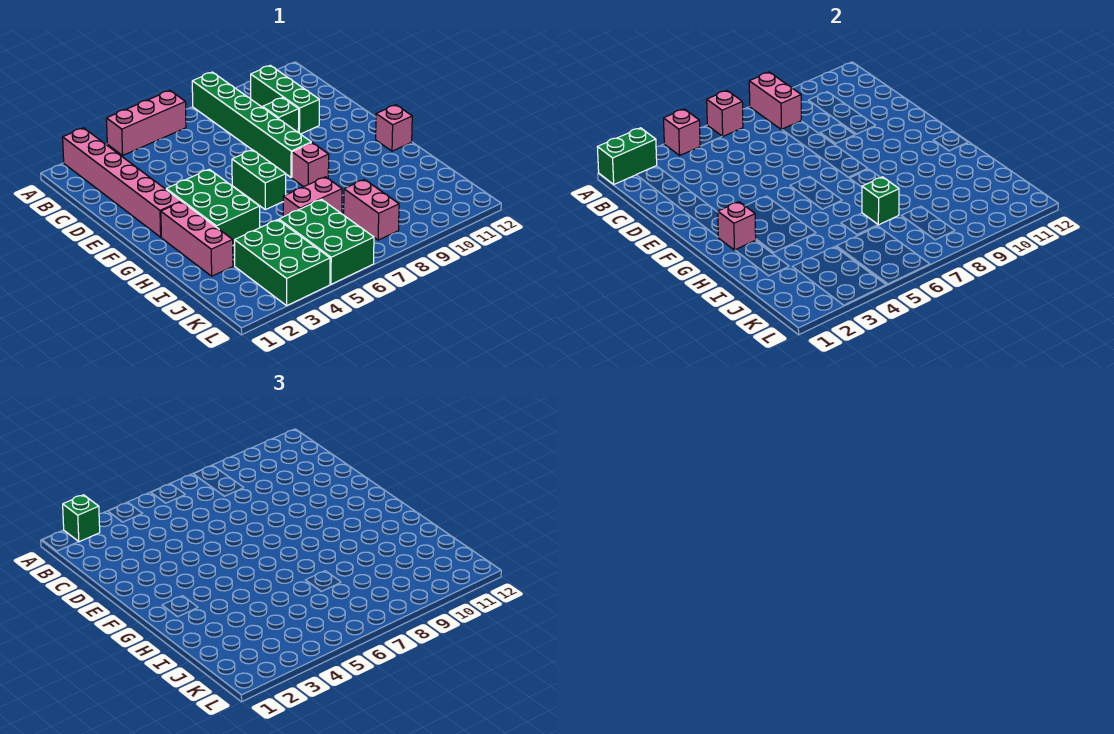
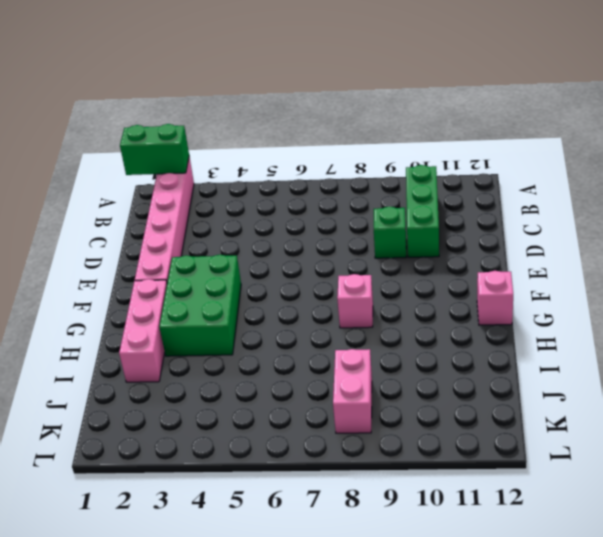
none -> pink 1x3 brick [107,91,186,155]
none -> green 1x6 brick [192,72,311,178]
none -> green 1x2 brick [232,150,286,210]

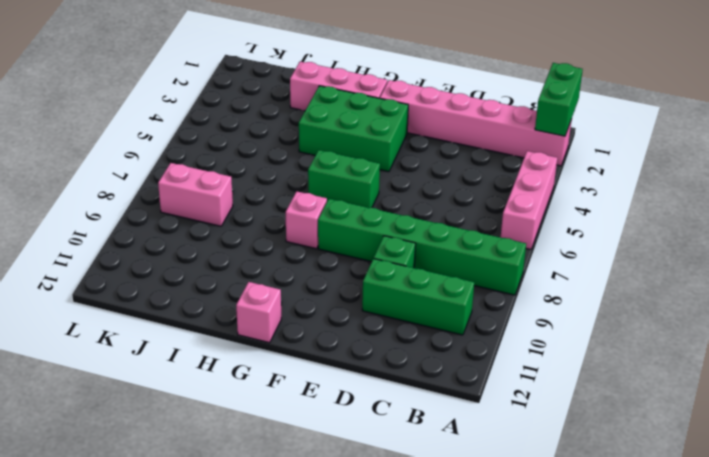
none -> pink 1x2 brick [283,177,342,217]
none -> green 2x3 brick [235,220,330,306]
none -> green 2x3 brick [279,199,374,284]

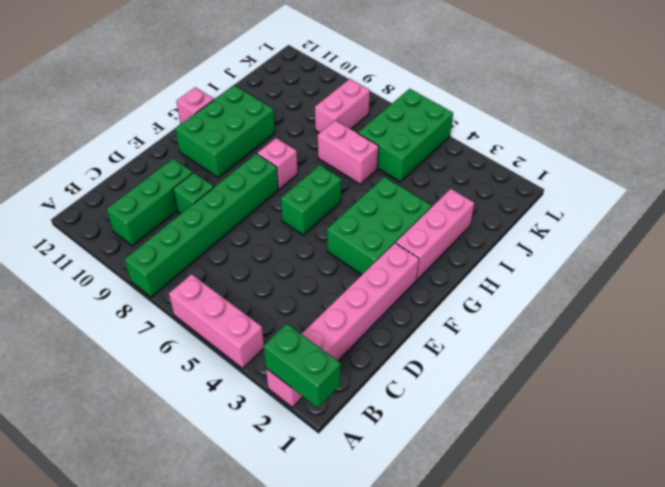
green 2x3 brick [175,85,275,178] -> green 2x3 brick moved to [235,220,330,306]
none -> pink 1x1 brick [664,109,700,155]
none -> pink 1x1 brick [707,91,743,136]
none -> pink 1x2 brick [749,72,801,130]

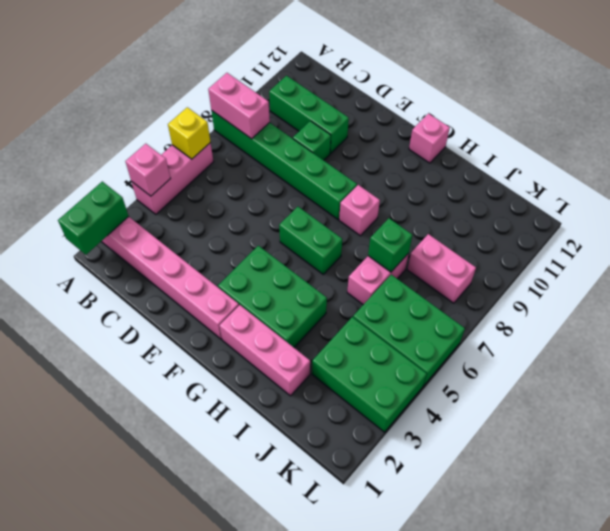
yellow 1x1 brick [168,107,210,159] -> pink 1x1 brick [707,91,743,136]
none -> pink 1x1 brick [718,202,756,250]
none -> green 1x1 brick [63,495,100,542]

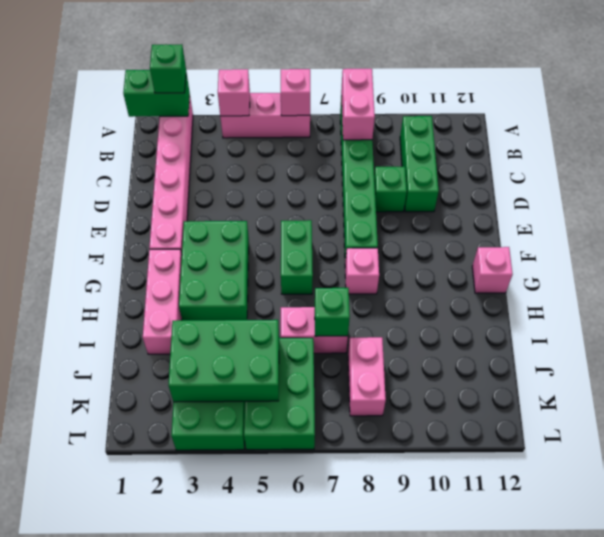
green 2x3 brick [168,320,279,402] -> none
none -> pink 1x1 brick [718,202,756,250]

